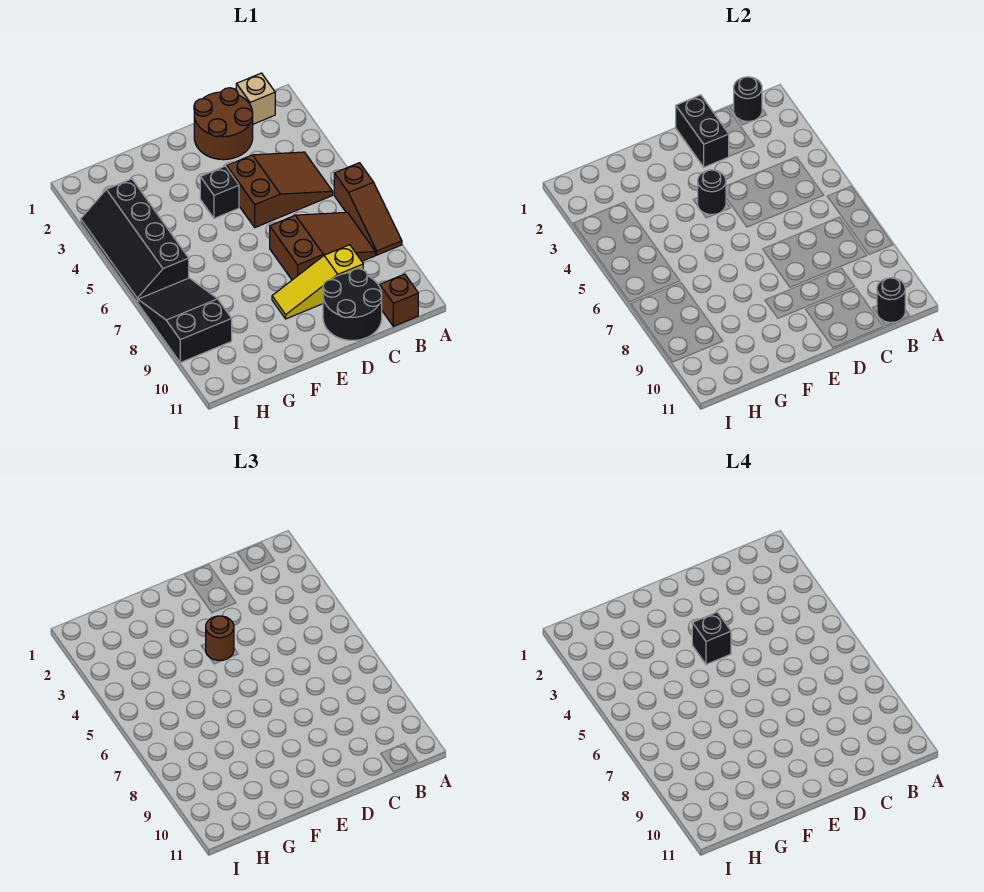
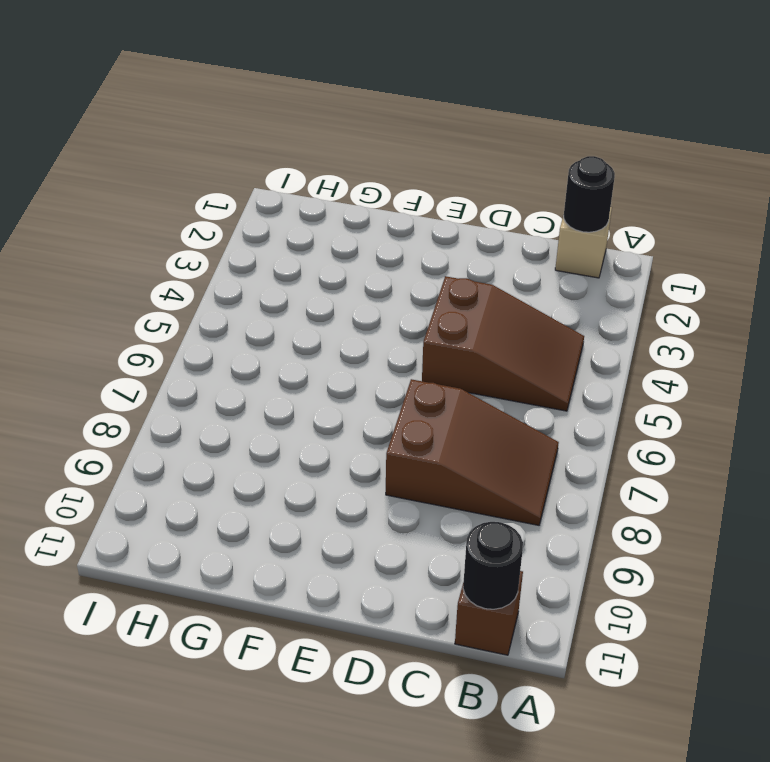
none -> brown 1x3 slope [334,163,402,255]
none -> brown 2x2 round brick [194,88,253,160]
none -> yellow 1x3 slope [272,245,363,319]

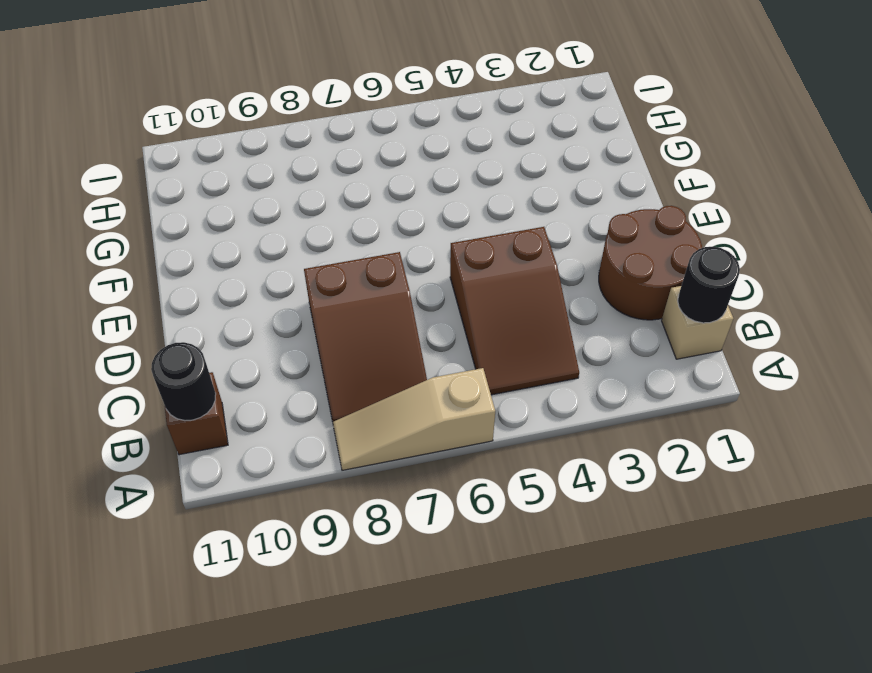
tan 1x3 slope [333,368,495,470] -> brown 1x3 slope [334,163,402,255]
none -> yellow 1x3 slope [272,245,363,319]
none -> black 2x2 round brick [323,269,382,340]
none -> black 1x1 brick [200,166,239,218]

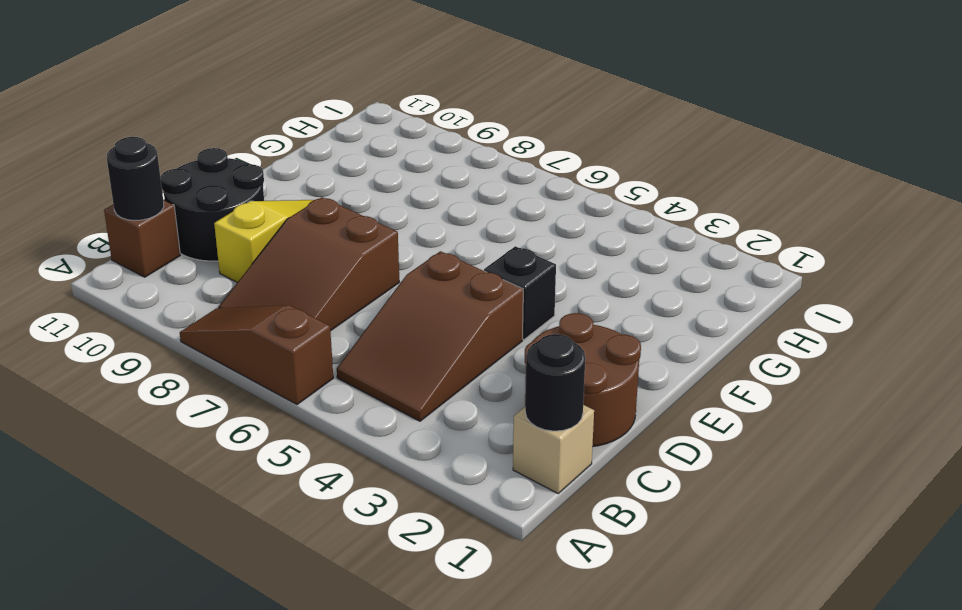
none -> black 2x4 slope [81,179,189,302]
none -> black 2x3 slope [138,278,232,363]
none -> black 1x2 brick [676,95,729,167]

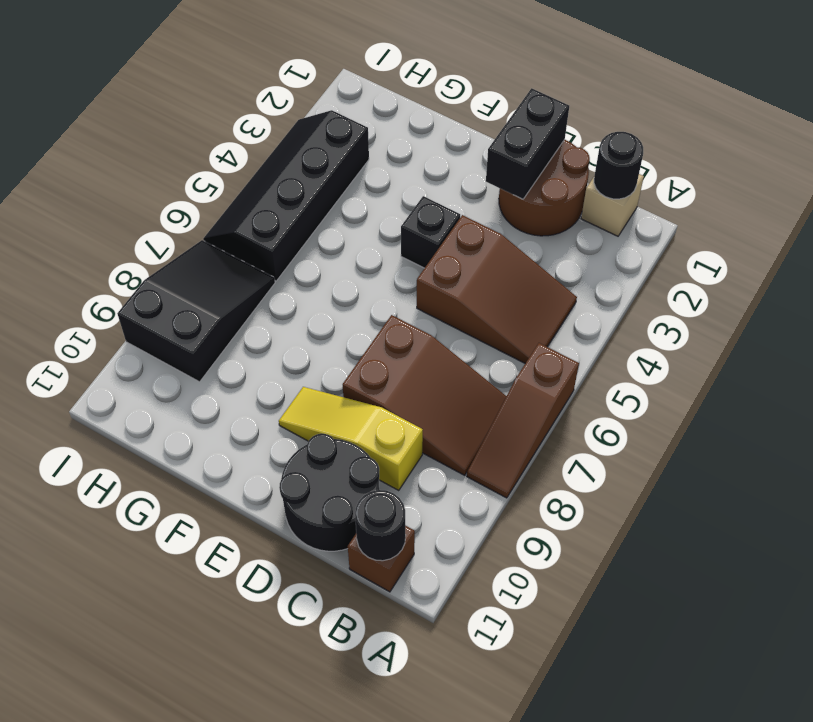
none -> black 1x1 round brick [698,170,726,215]
none -> brown 1x1 round brick [206,616,234,661]
none -> black 1x1 brick [692,612,731,664]

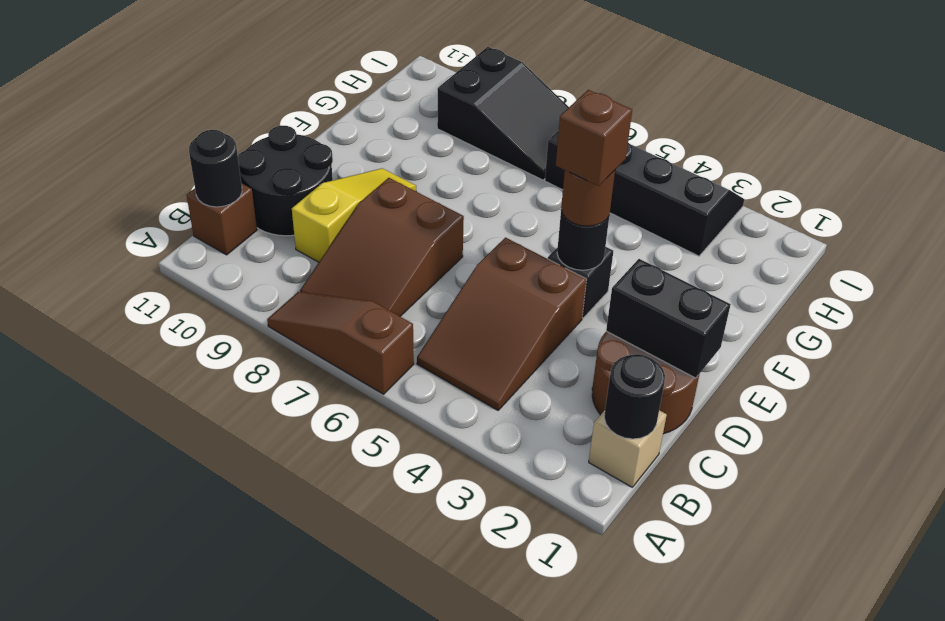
brown 1x1 brick [556,90,632,186] -> black 1x1 brick [692,612,731,664]

